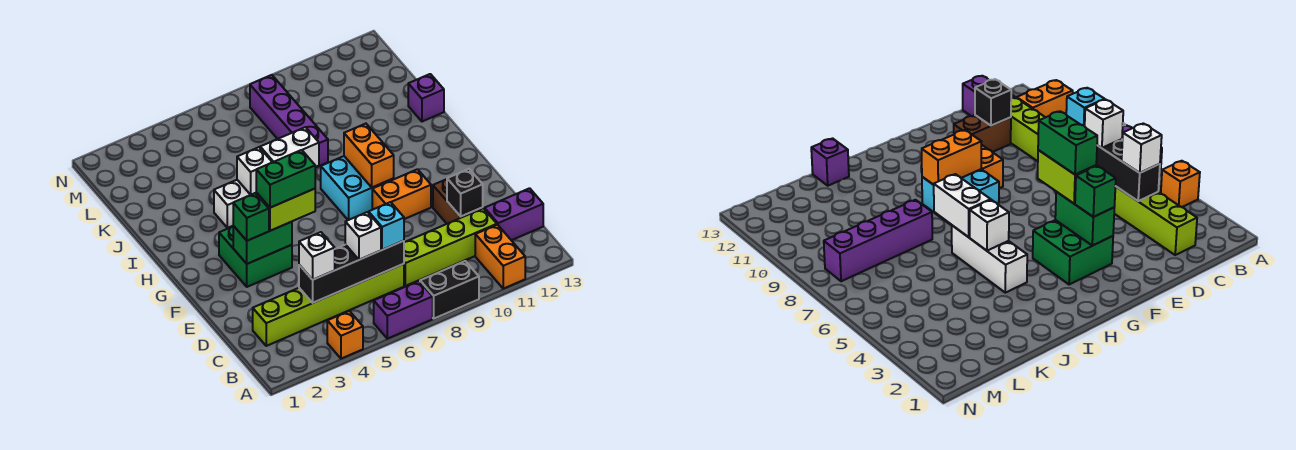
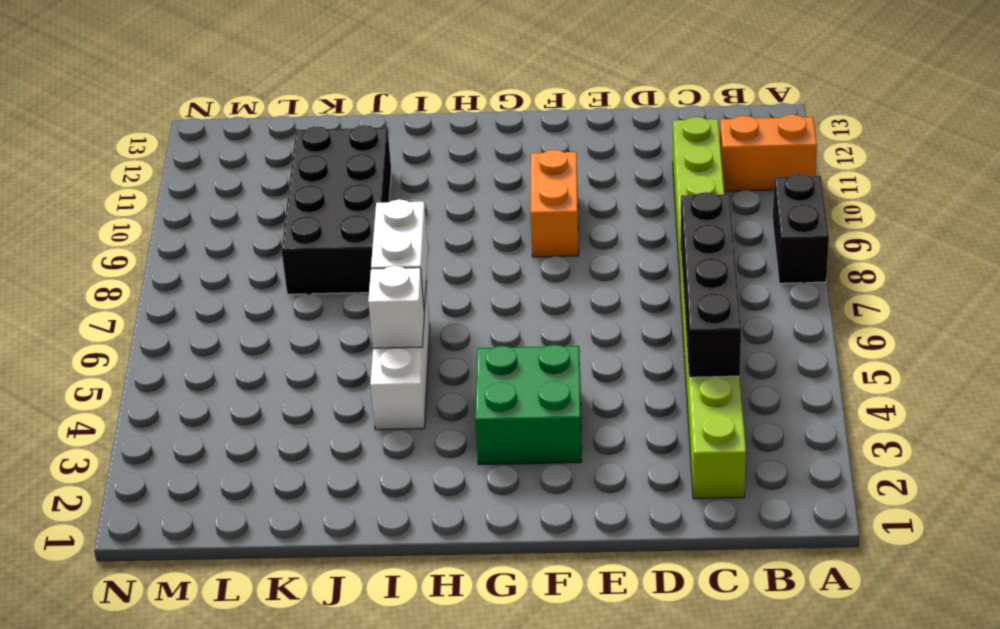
black 2x4 brick [281,125,391,294] -> purple 1x4 brick [250,75,328,168]
none -> orange 1x1 brick [327,311,363,359]
none -> purple 1x2 brick [374,281,433,339]
none -> purple 1x2 brick [484,188,543,240]

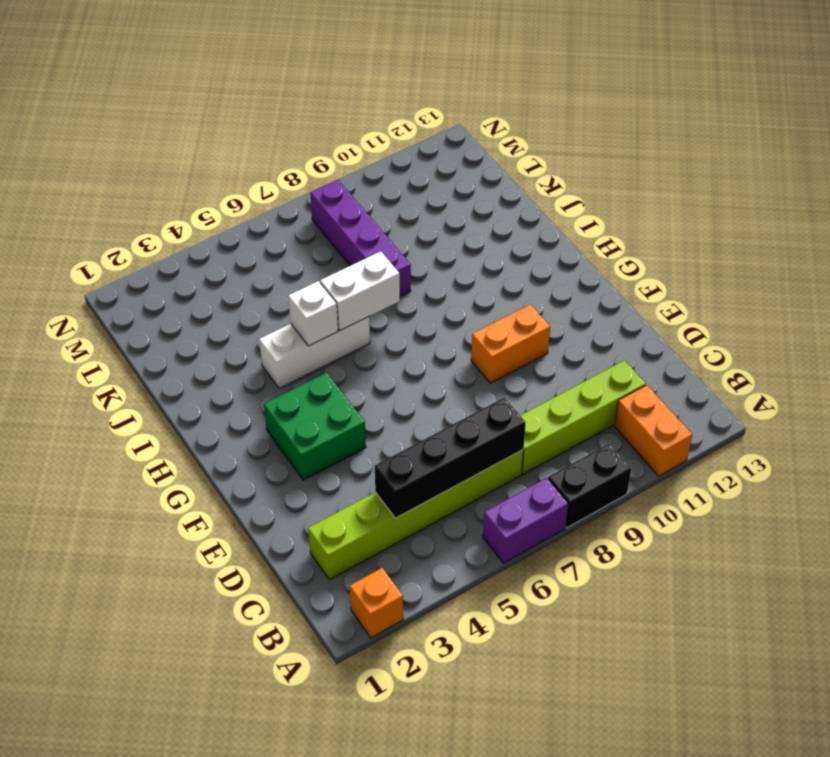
orange 1x1 brick [350,568,403,638] -> orange 1x1 brick moved to [327,311,363,359]
none -> purple 1x2 brick [484,188,543,240]
none -> brown 1x2 brick [433,179,483,224]
none -> cyan 2x2 brick [321,156,394,220]

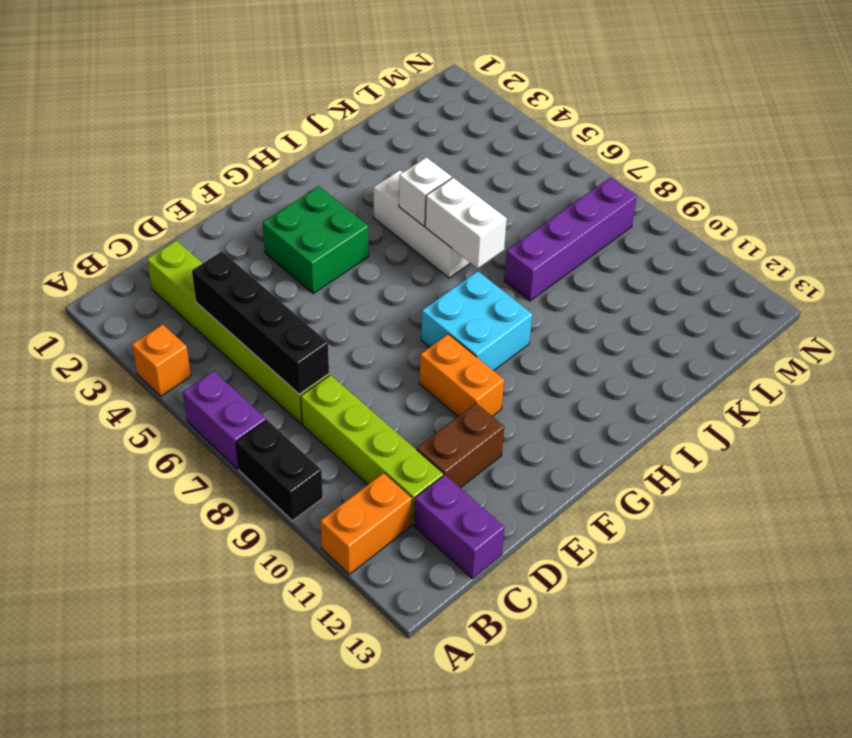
none -> purple 1x1 brick [408,74,444,122]
none -> black 1x1 brick [447,169,483,216]
none -> green 1x2 brick [233,222,292,264]

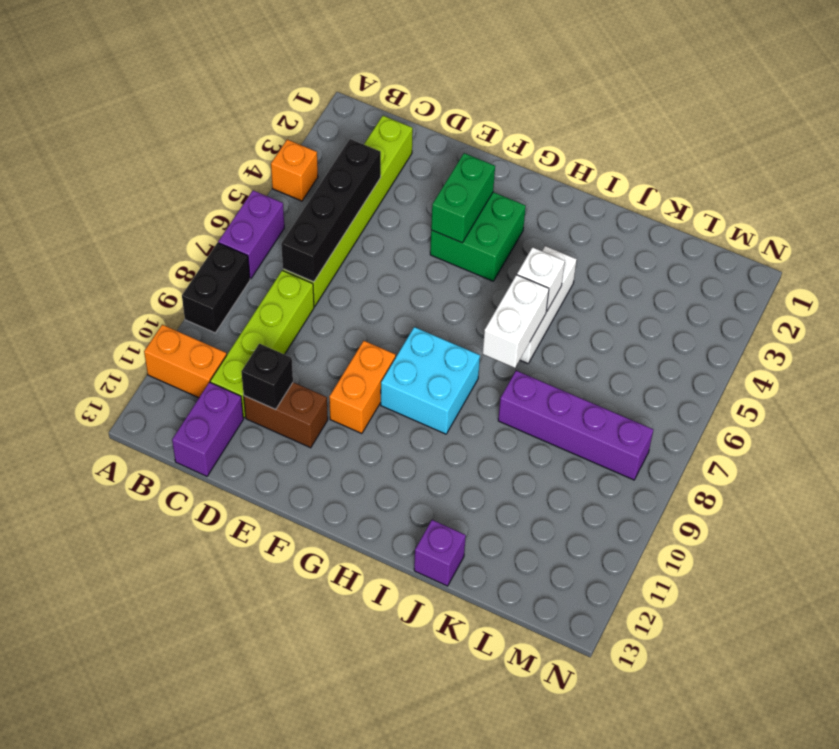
none -> orange 1x2 brick [344,124,394,187]
none -> white 1x1 brick [299,232,335,280]
none -> white 1x1 brick [345,212,381,260]

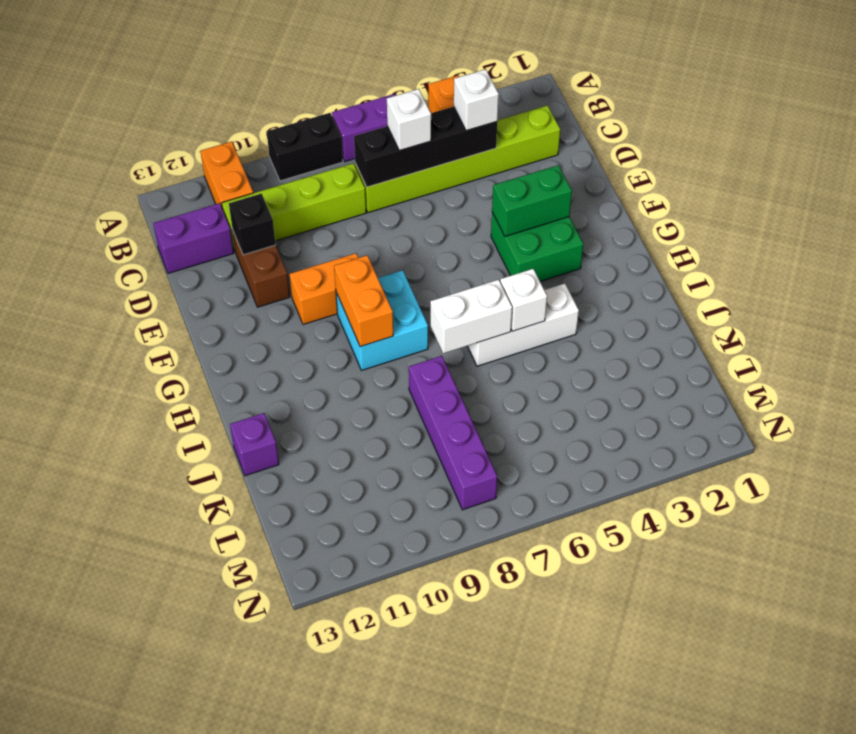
none -> cyan 1x1 brick [369,202,404,250]
none -> green 1x1 brick [233,193,269,241]
none -> lime 1x2 brick [256,189,315,231]

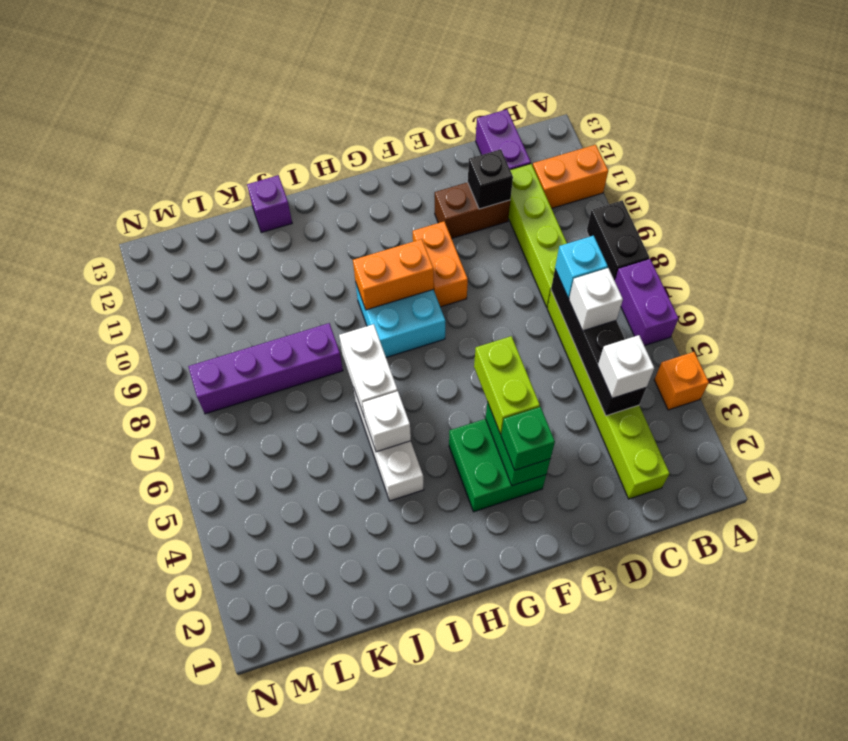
none -> green 1x2 brick [256,150,315,208]

